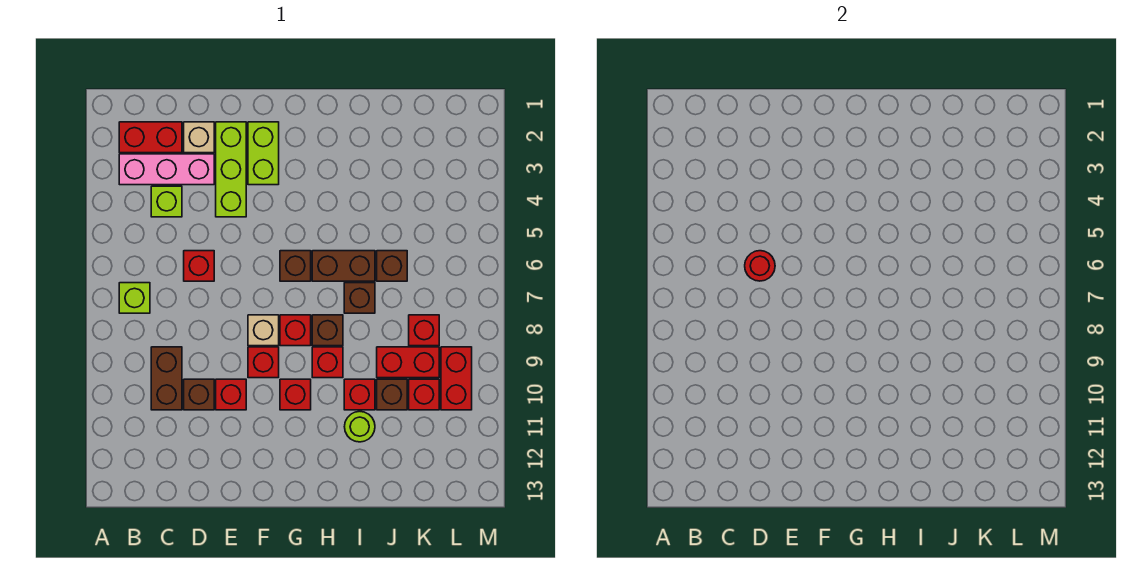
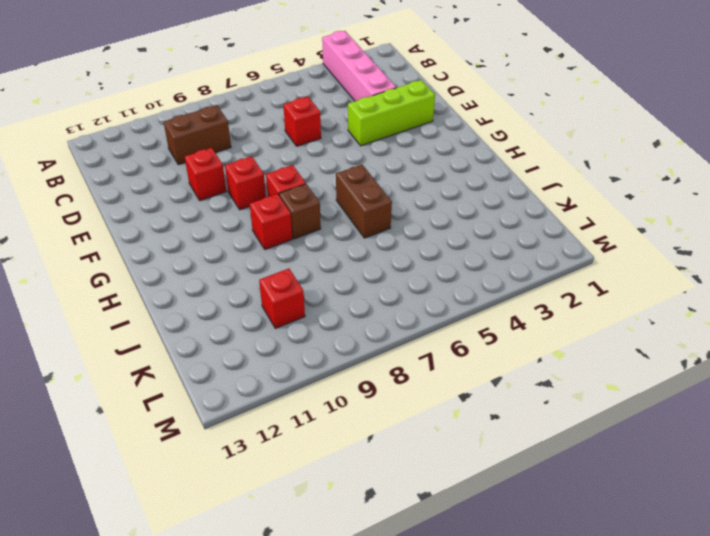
pink 1x4 brick [322,31,396,101] -> pink 1x3 brick [119,154,214,185]
none -> red 1x2 brick [119,122,182,153]
none -> lime 1x1 brick [119,283,150,313]
none -> lime 1x1 brick [151,186,182,217]

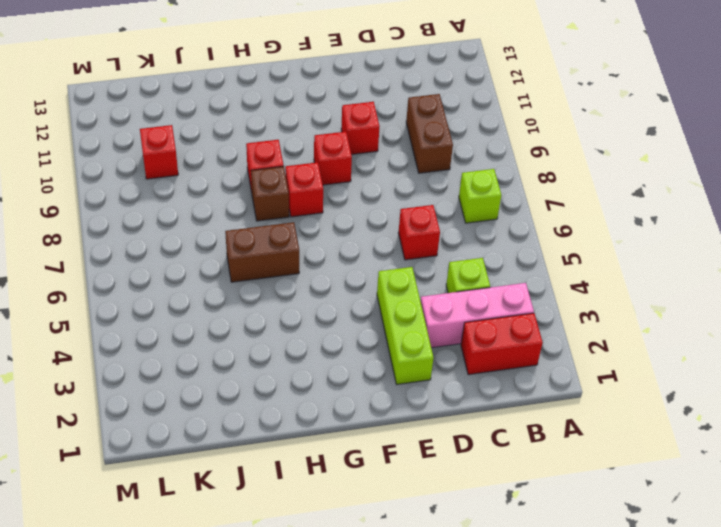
none -> tan 1x1 brick [184,122,214,153]
none -> brown 1x1 brick [184,379,214,410]
none -> lime 1x2 brick [248,122,279,185]

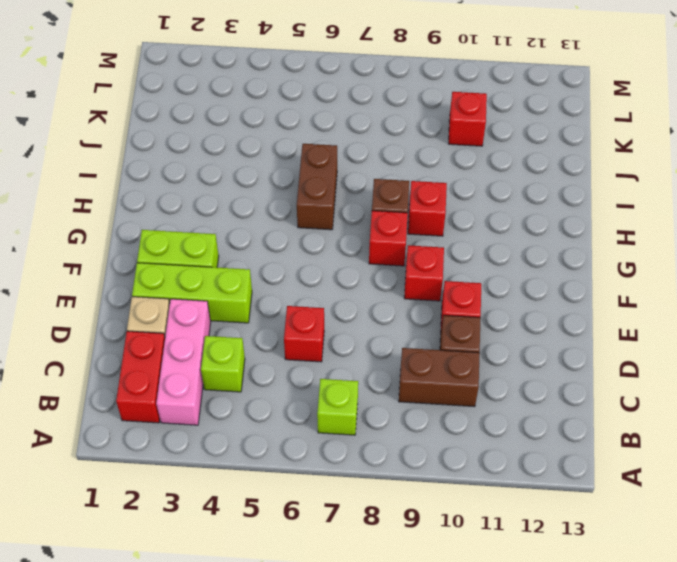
none -> tan 1x1 brick [248,315,279,346]
none -> brown 1x1 brick [280,251,311,281]
none -> red 1x1 brick [280,379,311,410]

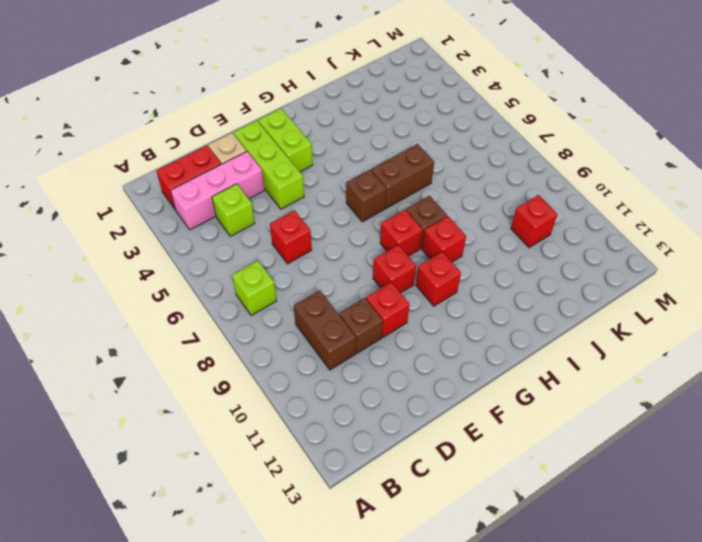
none -> tan 1x1 brick [248,315,279,346]
none -> brown 1x1 brick [344,283,375,313]
none -> red 1x1 brick [344,379,375,410]

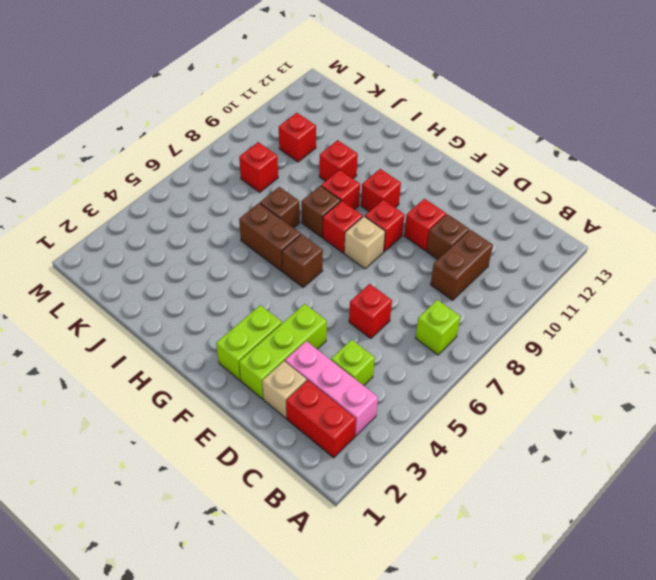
none -> lime 1x1 round brick [344,411,375,442]
none -> brown 1x1 brick [377,251,407,281]
none -> red 1x2 brick [377,347,439,378]

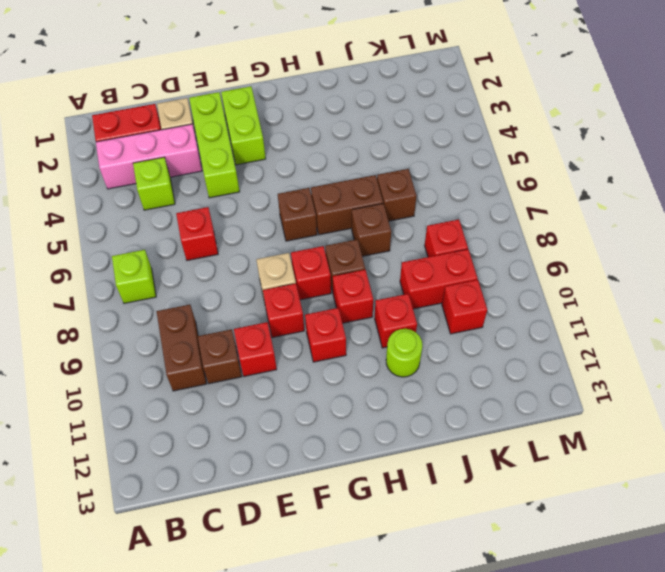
none -> brown 1x1 brick [377,379,407,410]
none -> red 1x2 brick [441,347,472,410]
none -> red 1x1 round brick [745,251,775,281]

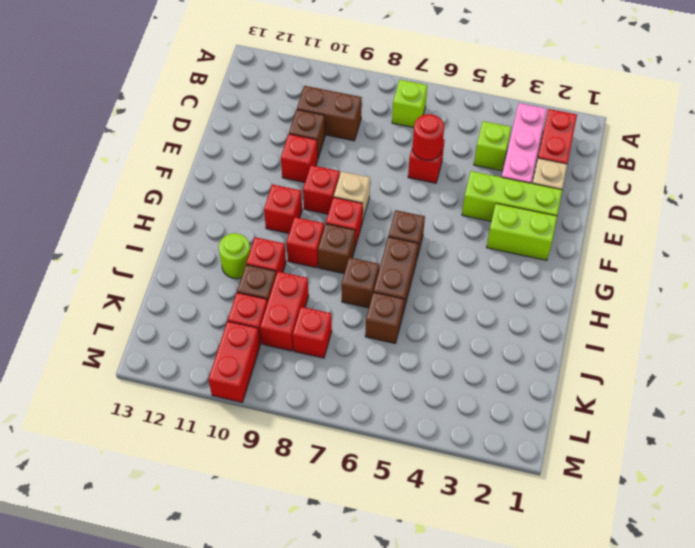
red 1x2 brick [208,321,260,402] -> red 1x2 brick turned to [441,347,472,410]

